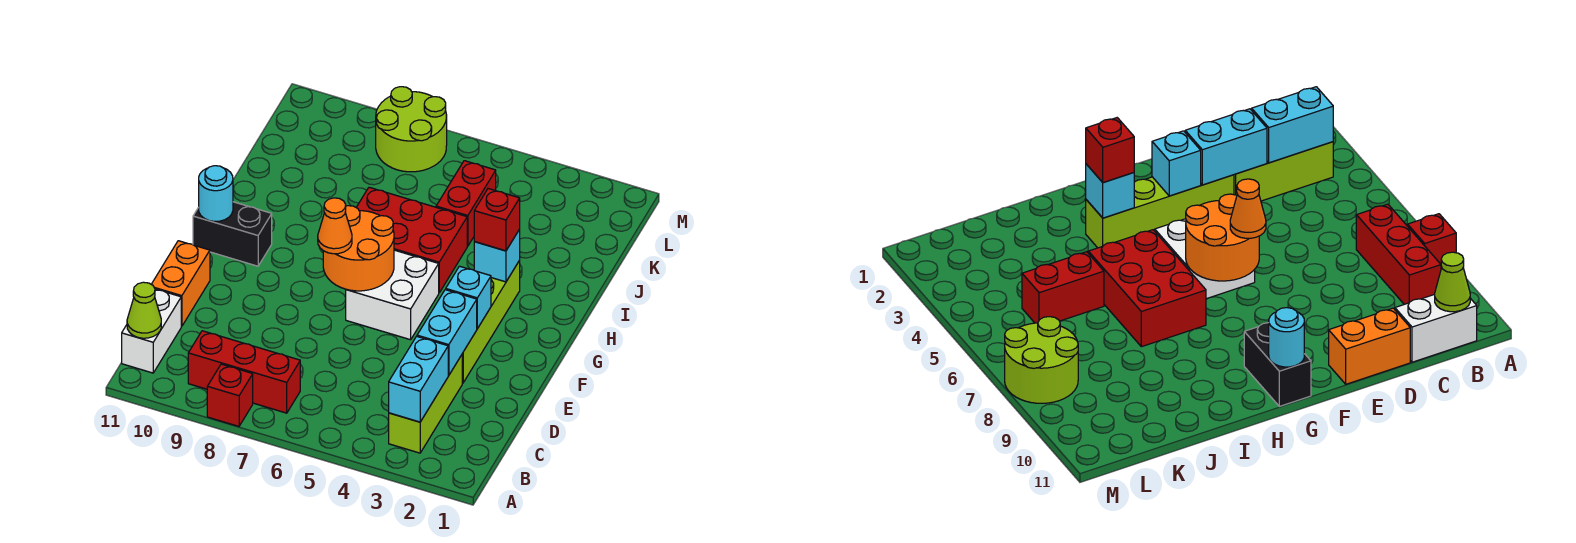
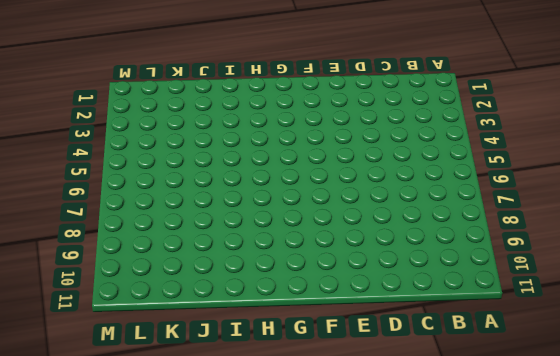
none -> red 1x1 brick [207,364,253,426]
none -> lime 1x3 brick [389,355,462,453]
none -> red 1x3 brick [188,331,300,413]

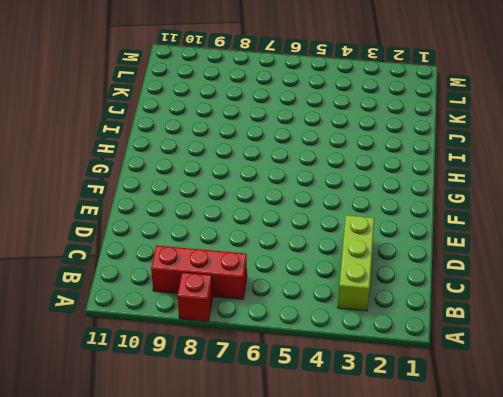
none -> white 1x2 brick [122,289,181,373]
none -> orange 1x2 brick [151,241,210,326]
none -> lime 1x4 brick [462,261,520,383]

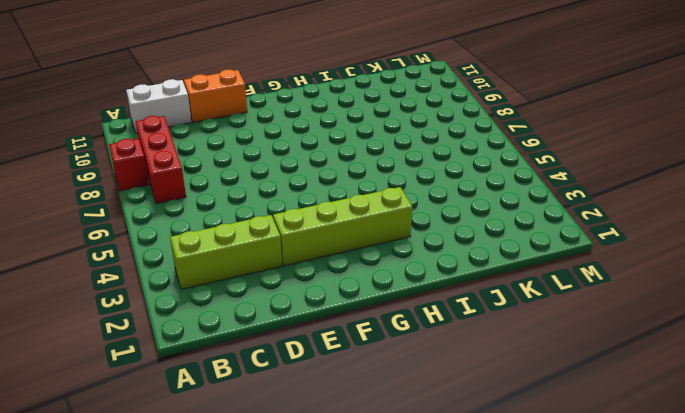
none -> white 2x2 brick [346,250,439,340]
none -> black 1x2 brick [193,202,272,266]
none -> red 2x3 brick [356,187,467,293]

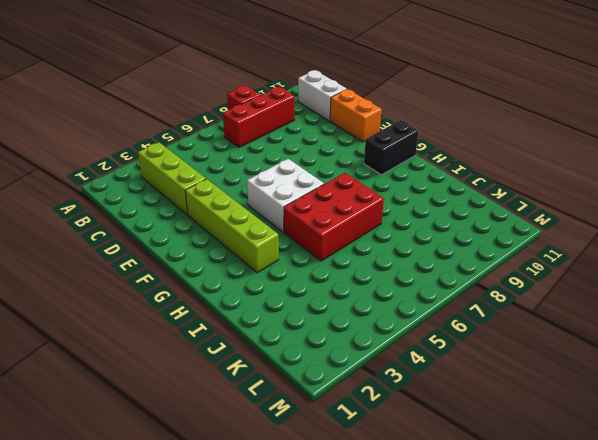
none -> red 1x2 brick [436,161,496,246]
none -> lime 2x2 round brick [376,87,447,172]
none -> cyan 1x2 brick [389,336,448,422]

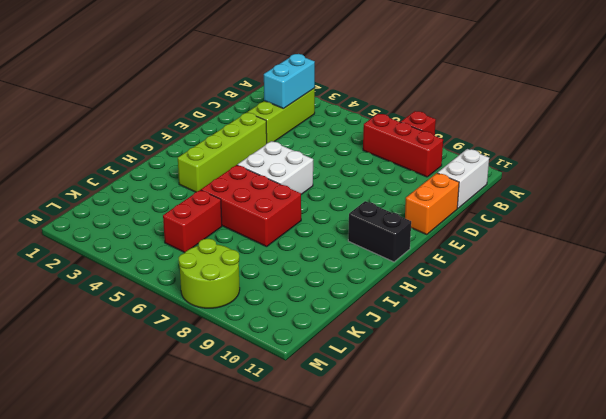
none -> lime 1x1 cone [127,282,161,338]
none -> cyan 1x2 brick [417,290,477,375]
none -> cyan 1x1 brick [446,266,491,329]

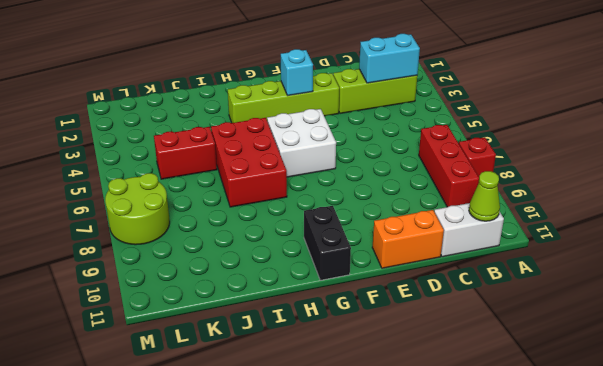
none -> cyan 1x2 brick [417,290,477,375]
none -> orange 2x2 round brick [323,206,394,291]
none -> cyan 1x1 round brick [199,166,233,221]

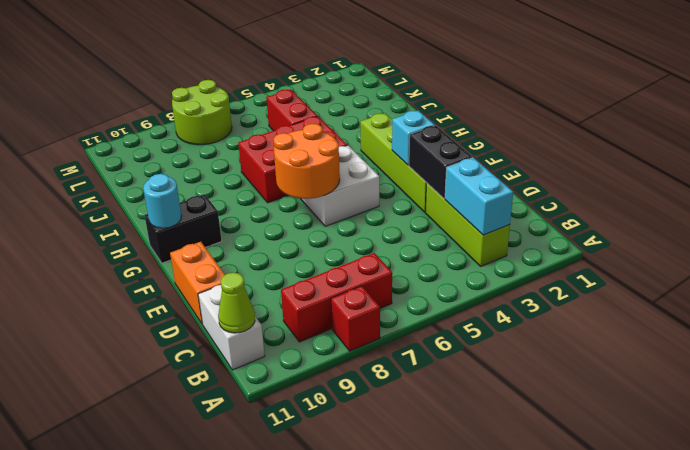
black 1x2 brick [409,125,472,199] -> cyan 1x2 brick [417,290,477,375]
none -> cyan 1x1 brick [474,229,520,282]
none -> orange 1x1 cone [318,198,352,254]
none -> red 1x1 brick [474,189,520,251]

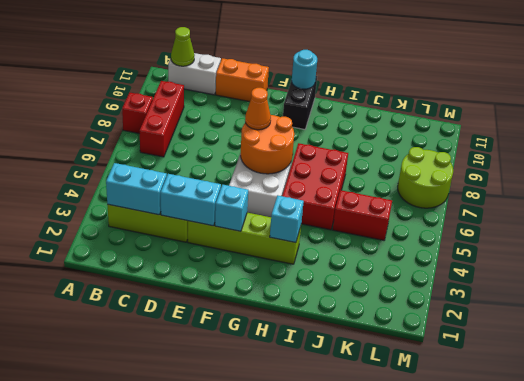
none -> red 1x1 brick [474,189,520,251]

